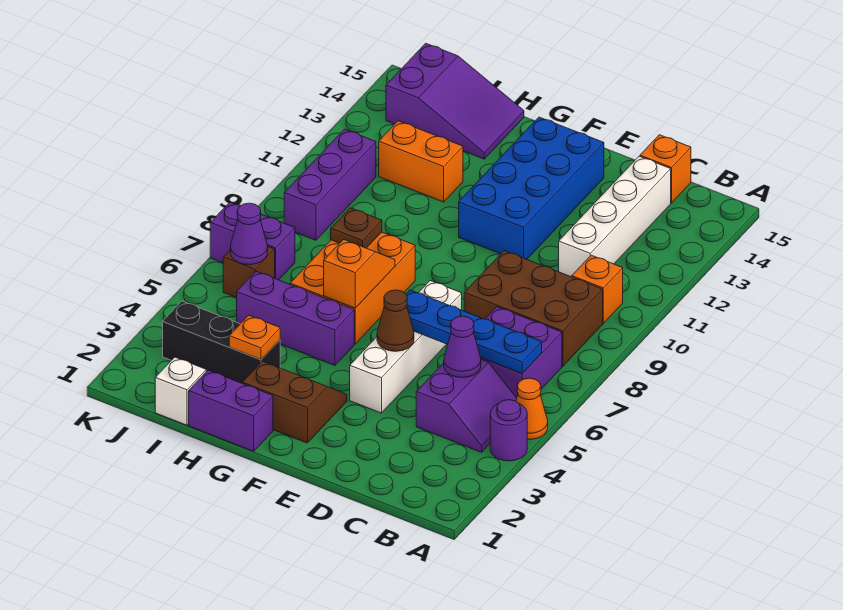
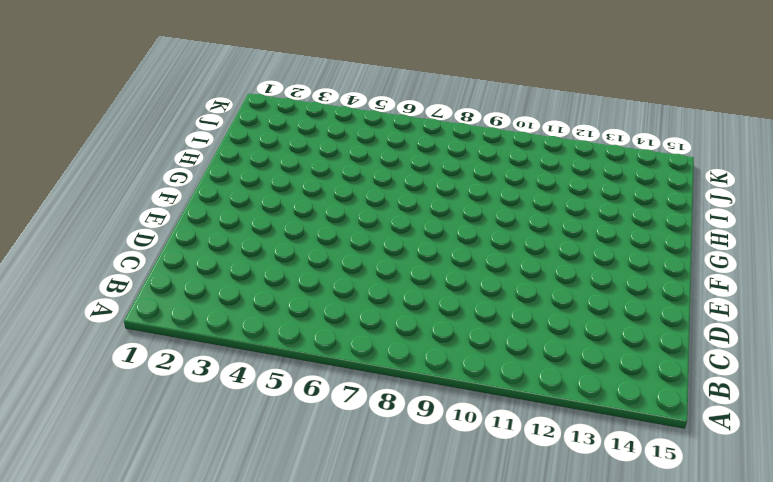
none -> purple 1x1 round brick [490,400,527,461]
none -> orange 1x1 cone [516,378,548,440]
none -> purple 2x2 slope [416,359,517,452]

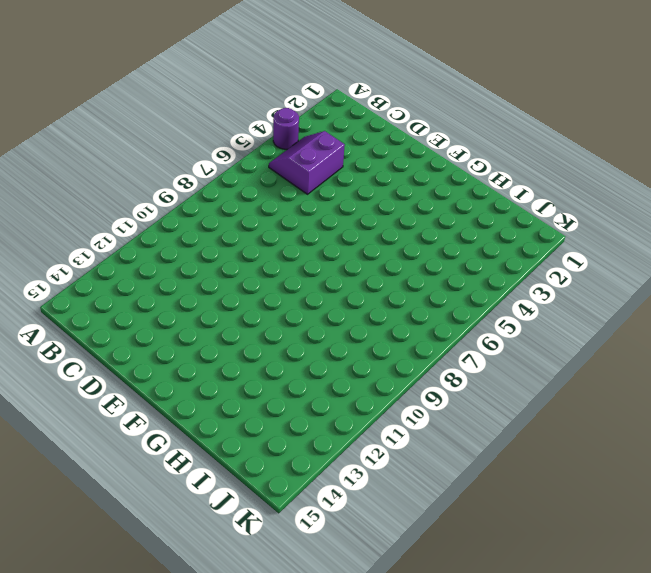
none -> orange 1x1 cone [516,378,548,440]
none -> purple 2x2 brick [481,307,562,398]
none -> brown 2x3 brick [464,251,603,366]

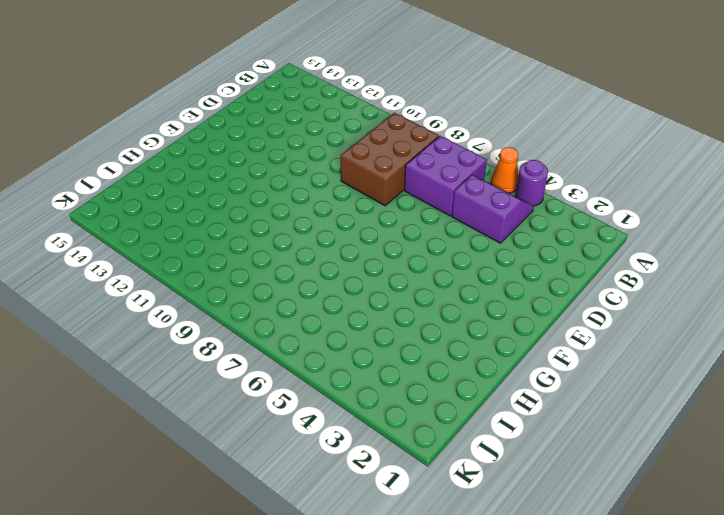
none -> orange 1x1 brick [572,255,623,323]
none -> white 1x4 brick [559,156,671,277]
none -> orange 1x1 brick [640,135,691,203]

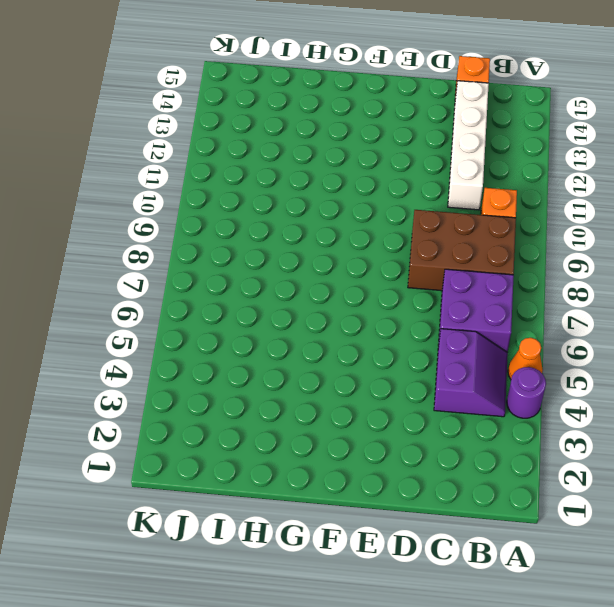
none -> white 1x4 brick [350,281,462,413]
none -> blue 2x4 brick [459,117,604,259]
none -> brown 2x2 slope [242,361,347,443]

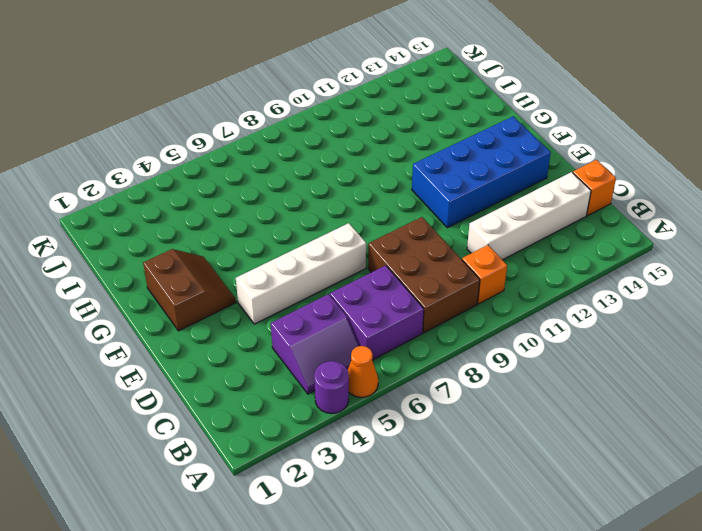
none -> purple 1x2 brick [189,370,273,451]
none -> purple 1x3 brick [237,271,354,365]
none -> orange 2x3 brick [290,232,415,344]

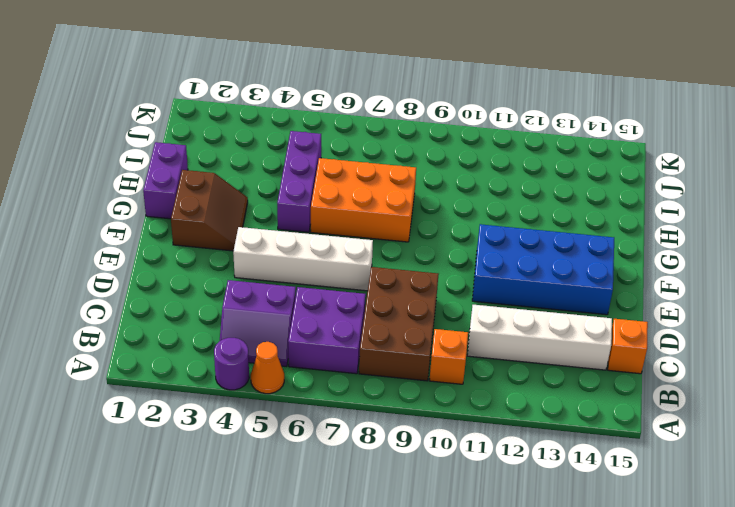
none -> black 1x3 brick [163,301,280,383]
none -> orange 1x2 brick [379,121,463,202]
none -> purple 2x3 slope [386,43,524,159]

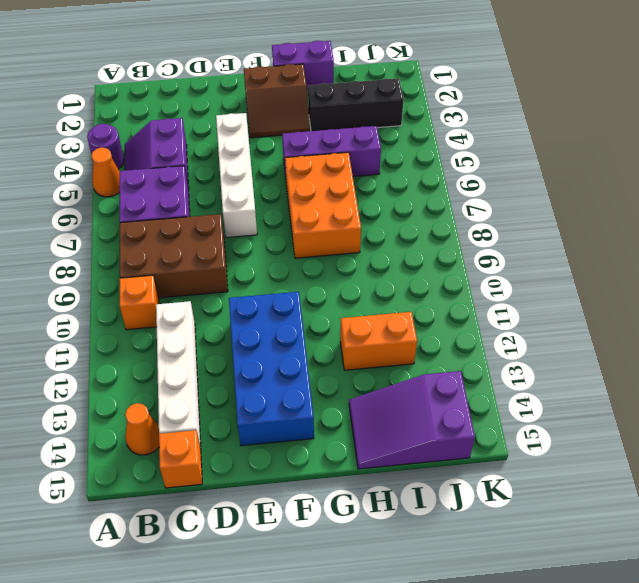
orange 1x1 cone [125,403,159,455] -> none
none -> white 1x1 brick [155,357,206,425]
none -> brown 1x1 brick [223,247,275,298]
none -> purple 1x2 brick [210,202,295,280]

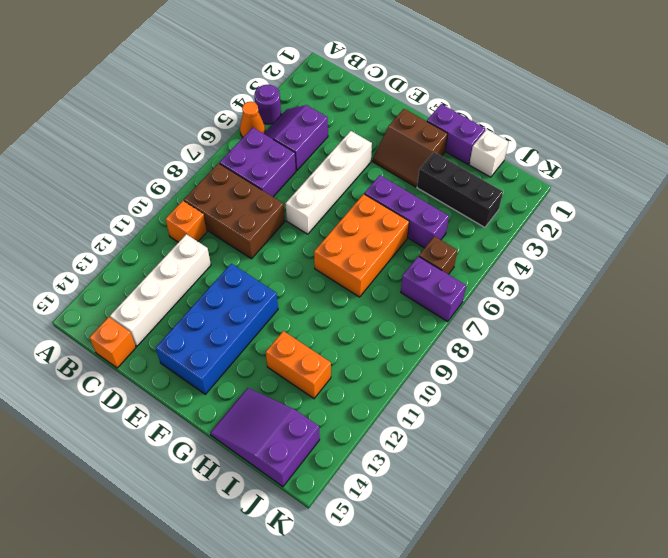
none -> purple 1x3 brick [284,129,376,240]
none -> blue 1x4 plate [406,290,542,373]
none -> purple 1x1 cone [444,316,481,378]

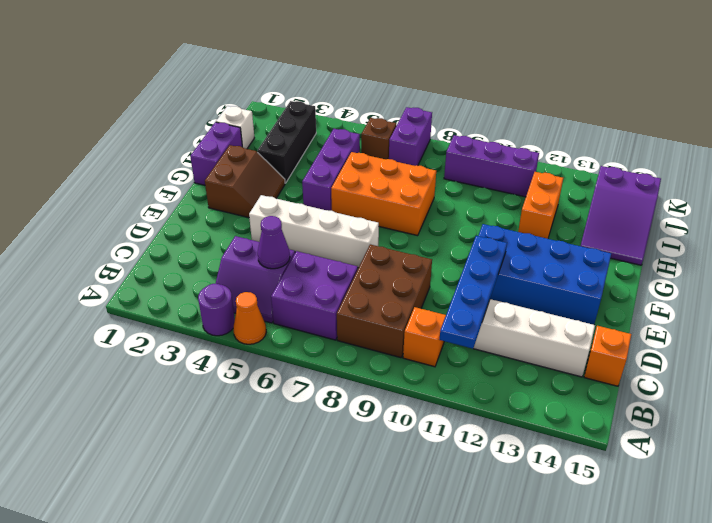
blue 1x4 plate [439,236,507,349] -> blue 1x4 plate moved to [406,290,542,373]
none -> brown 1x1 cone [377,290,414,351]
none -> orange 1x2 slope [324,240,395,308]
none -> orange 1x1 plate [229,315,280,360]

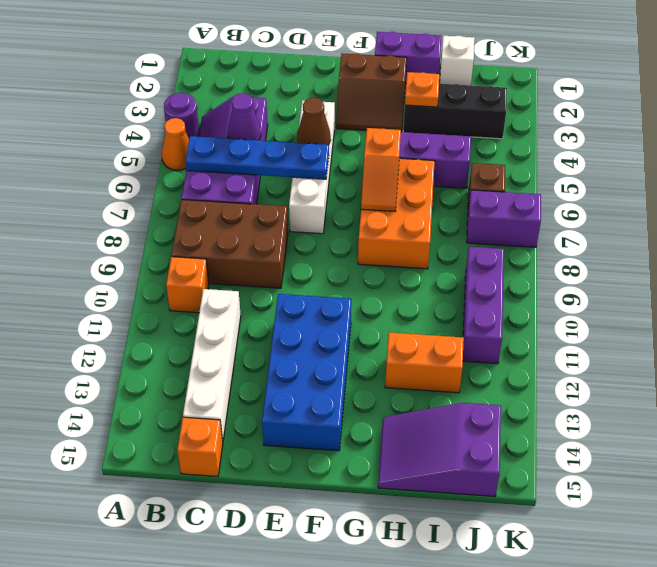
none -> brown 1x1 plate [331,208,382,248]
none -> purple 1x1 cone [230,203,268,265]

